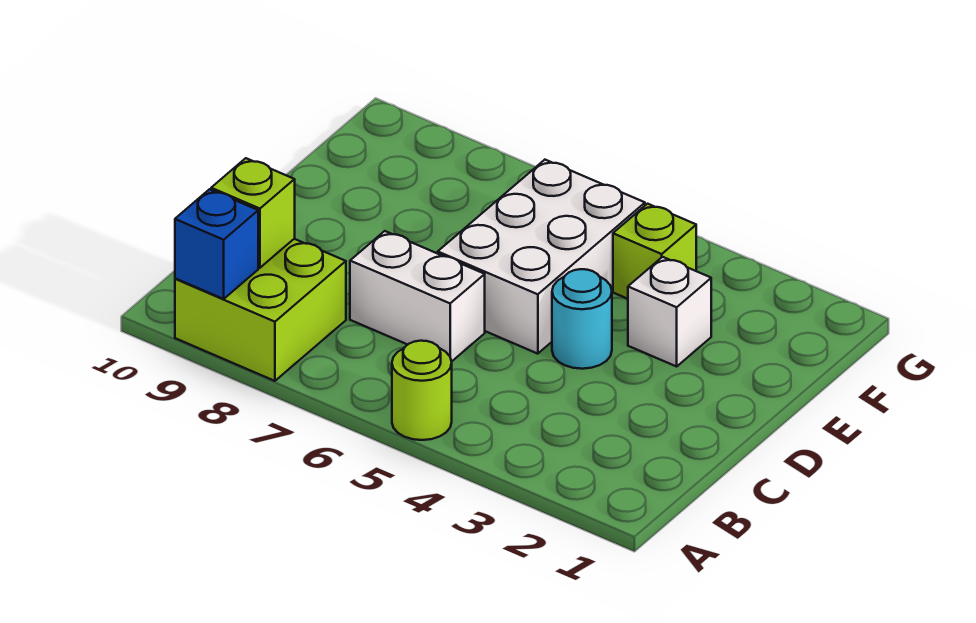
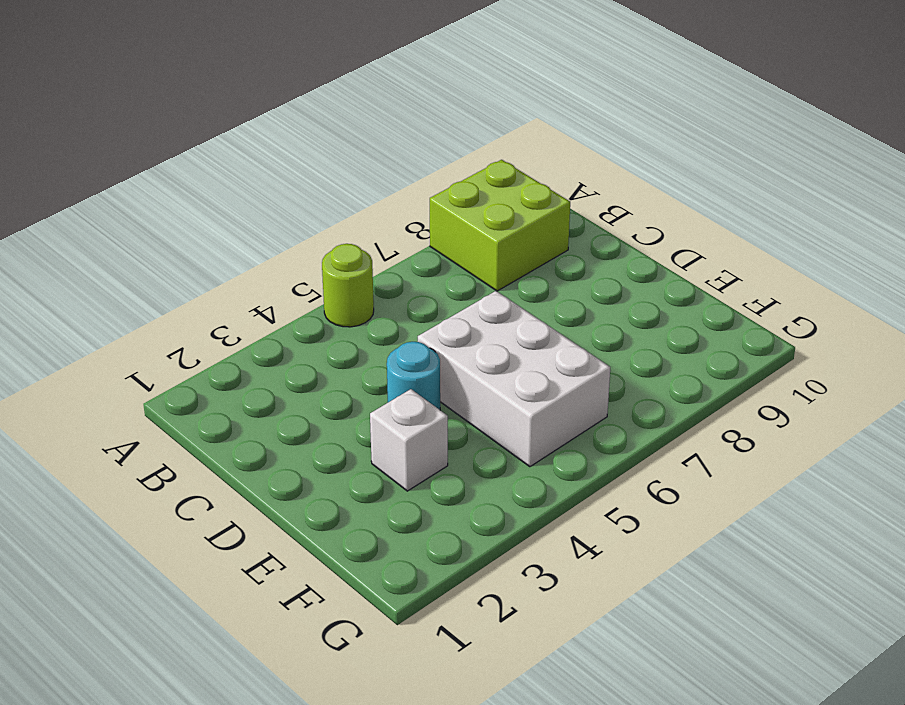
none -> white 1x2 brick [350,231,485,362]
none -> lime 1x1 brick [613,204,696,299]

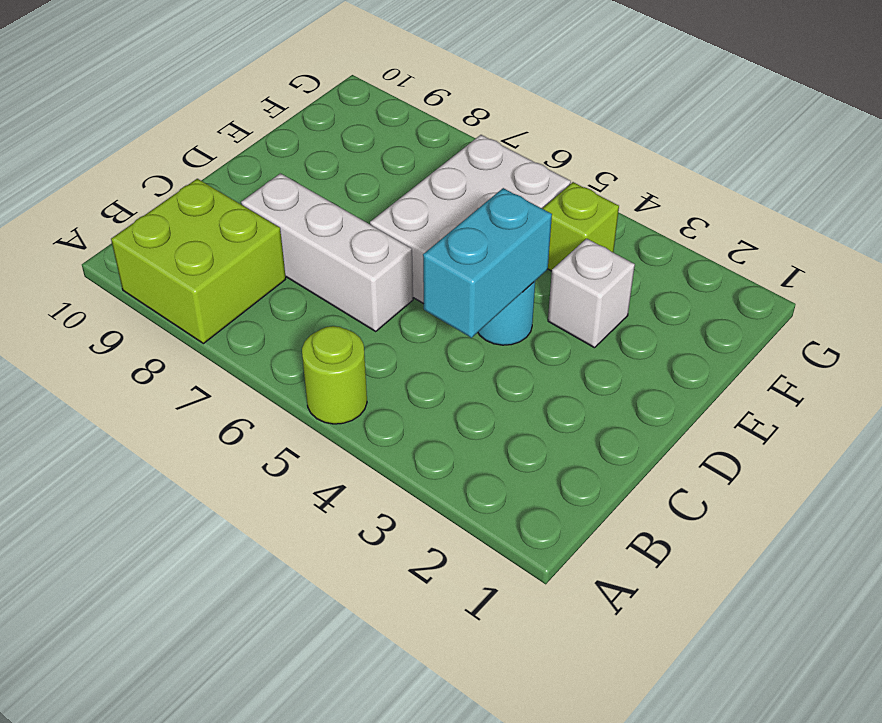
cyan 1x2 brick [423,188,552,338] -> none
white 1x3 brick [241,173,413,331] -> white 1x2 brick [350,231,485,362]
none -> blue 1x1 brick [175,189,258,299]
none -> lime 1x1 brick [211,158,295,268]

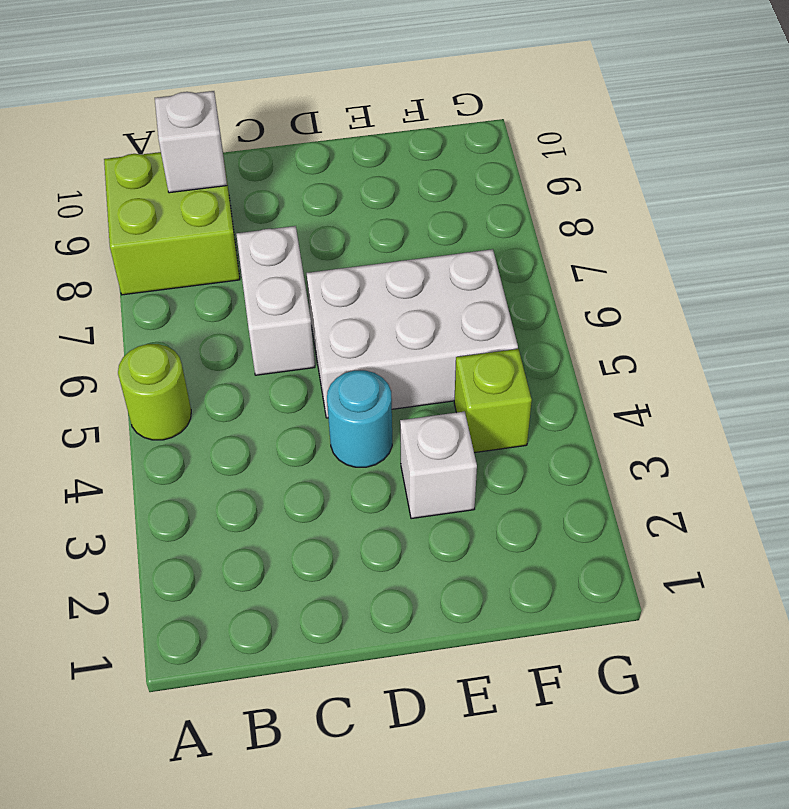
white 1x1 brick [155,91,227,193] -> lime 1x1 brick [211,158,295,268]
none -> blue 1x1 brick [175,189,258,299]

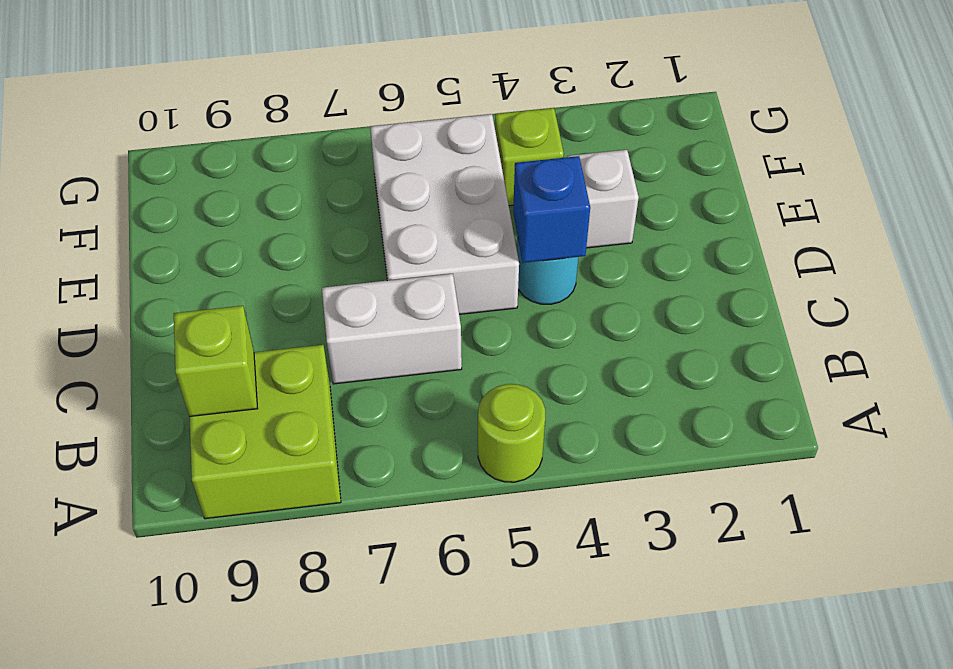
blue 1x1 brick [513,156,590,263] -> blue 1x1 brick moved to [175,189,258,299]

